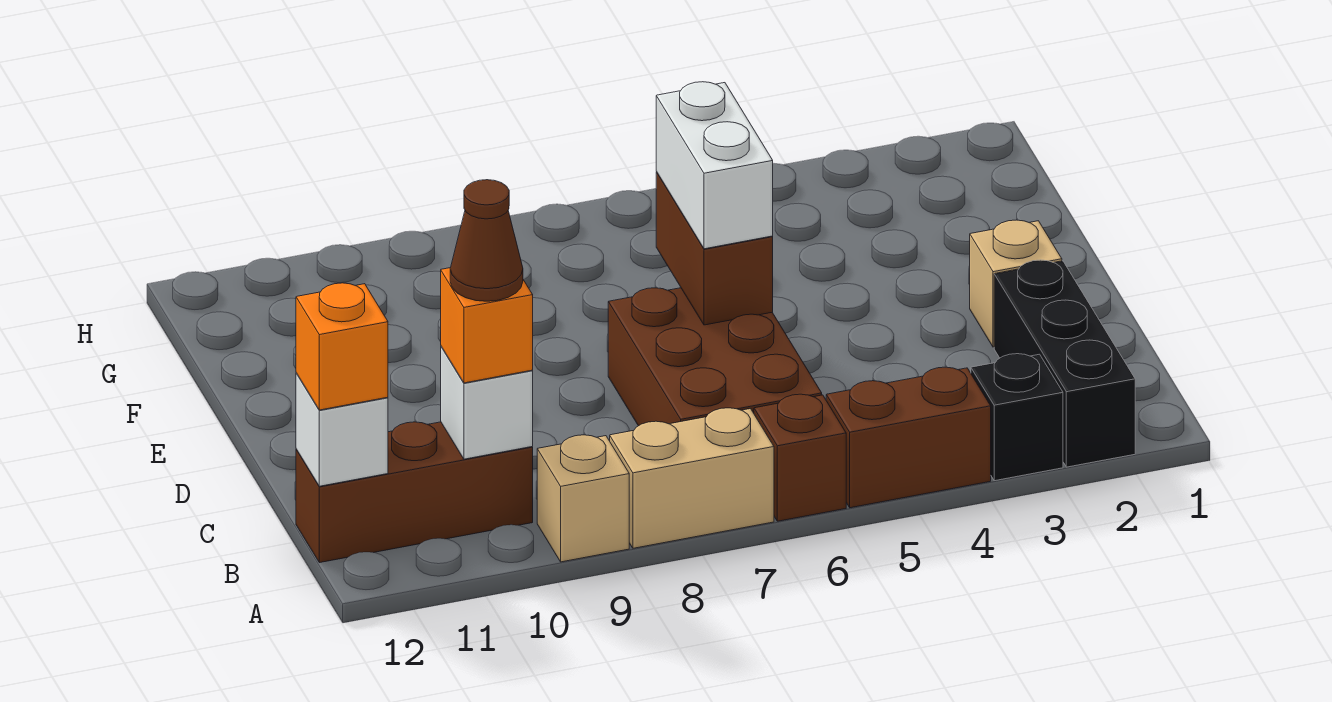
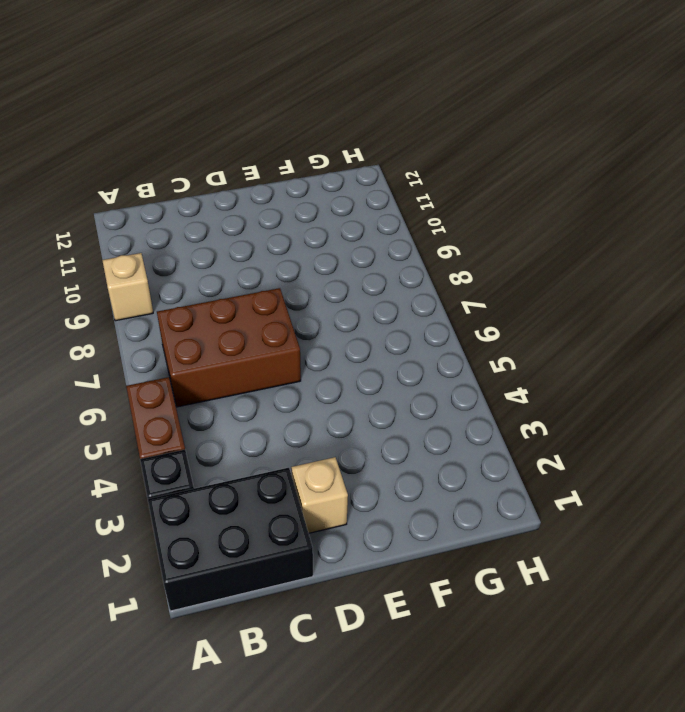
black 2x3 brick [148,468,313,611] -> black 1x3 brick [994,260,1135,467]
none -> brown 1x1 brick [754,394,846,521]
none -> tan 1x2 brick [610,408,774,548]
none -> brown 1x3 brick [296,422,533,563]

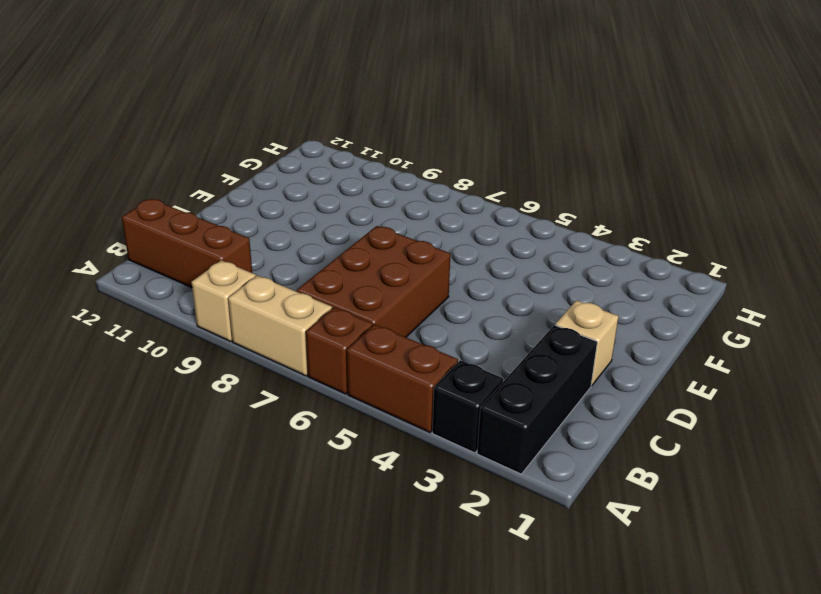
none -> white 1x1 brick [441,347,533,459]
none -> white 1x1 brick [296,373,388,486]
none -> brown 1x2 brick [656,172,773,325]

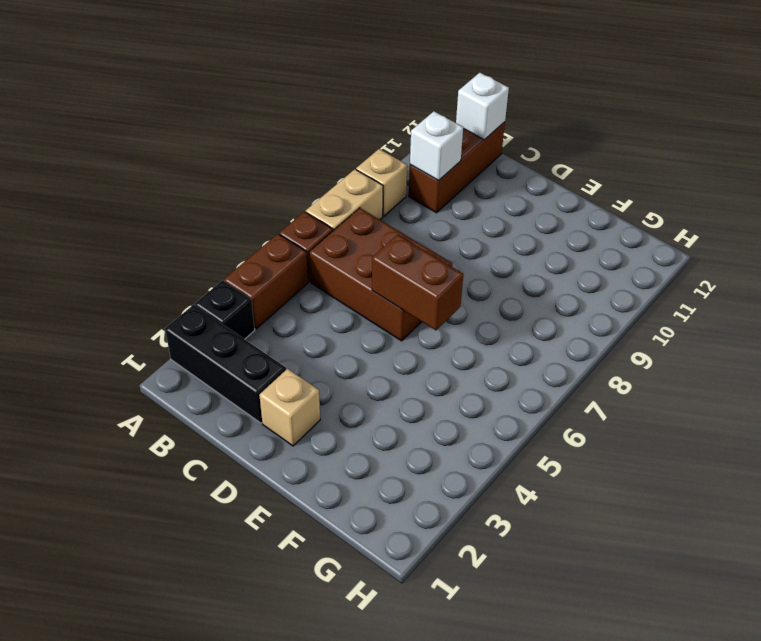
none -> orange 1x1 brick [441,268,533,383]
none -> orange 1x1 brick [296,283,388,410]
none -> white 1x2 brick [656,82,773,249]

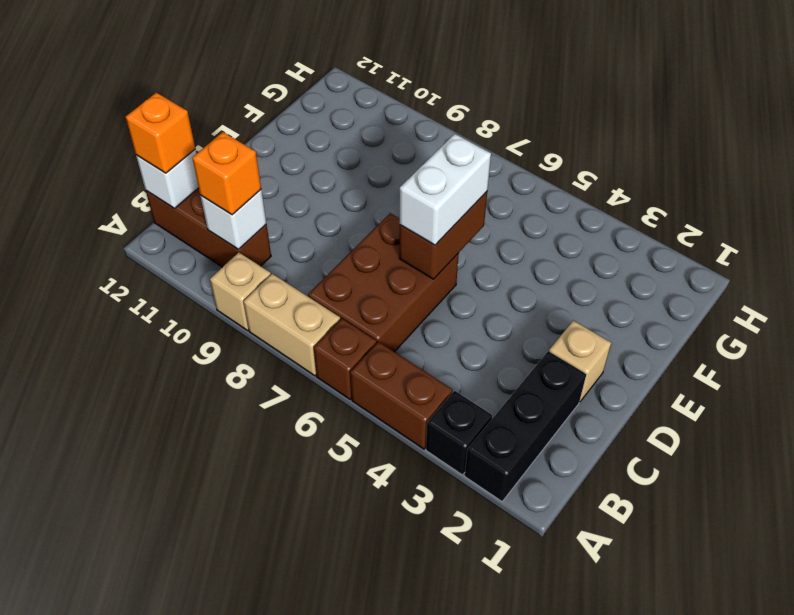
none -> brown 1x1 cone [450,180,523,301]

